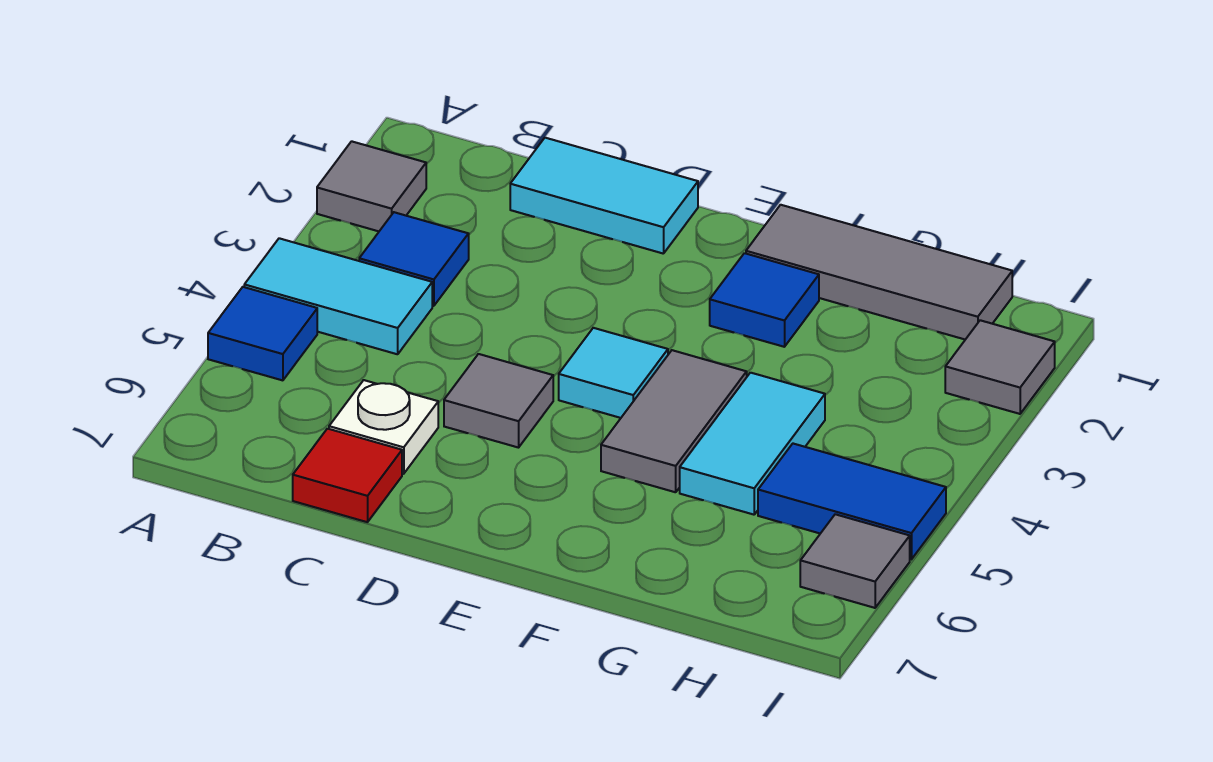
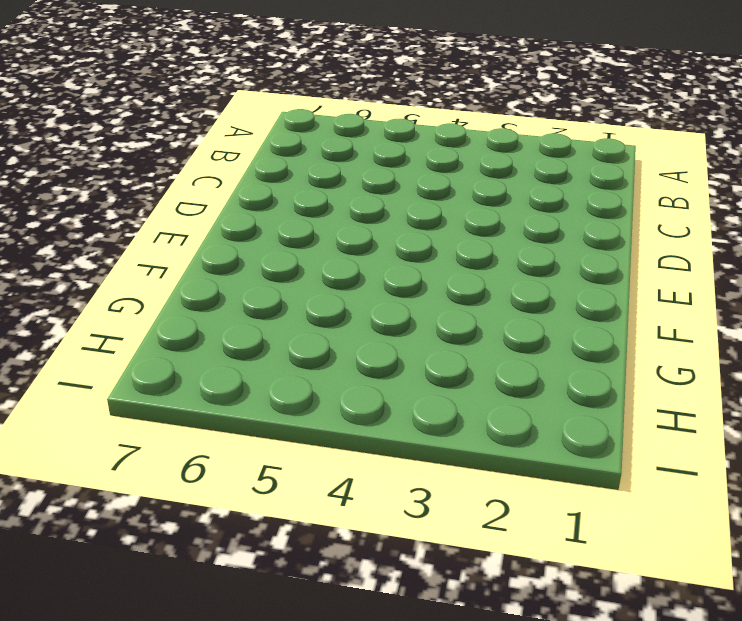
none -> grey 1x1 tile [317,141,426,231]
none -> cyan 1x2 tile [244,238,432,354]
none -> blue 1x1 tile [208,287,317,380]

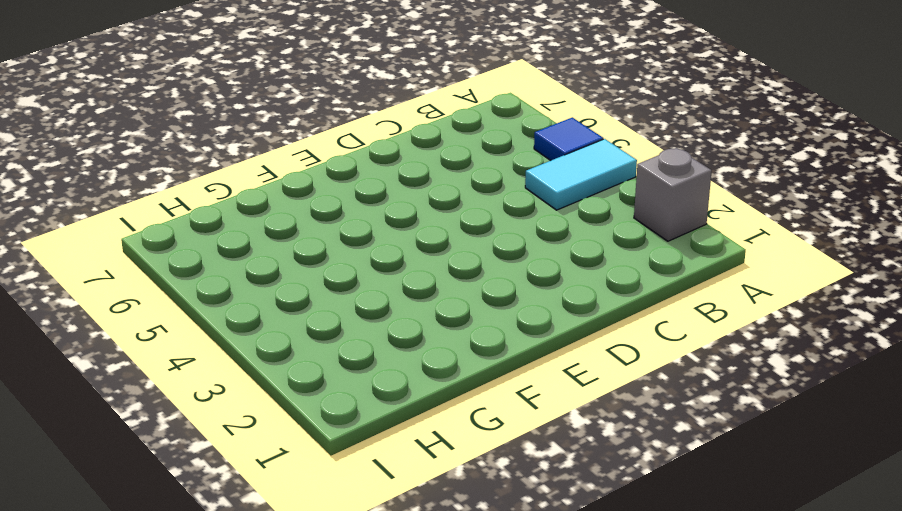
grey 1x1 brick [634,148,712,241] -> grey 1x1 tile [317,141,426,231]
none -> blue 1x1 tile [359,212,469,306]
none -> cyan 1x2 tile [510,138,698,254]
none -> white 1x1 plate [329,380,438,474]

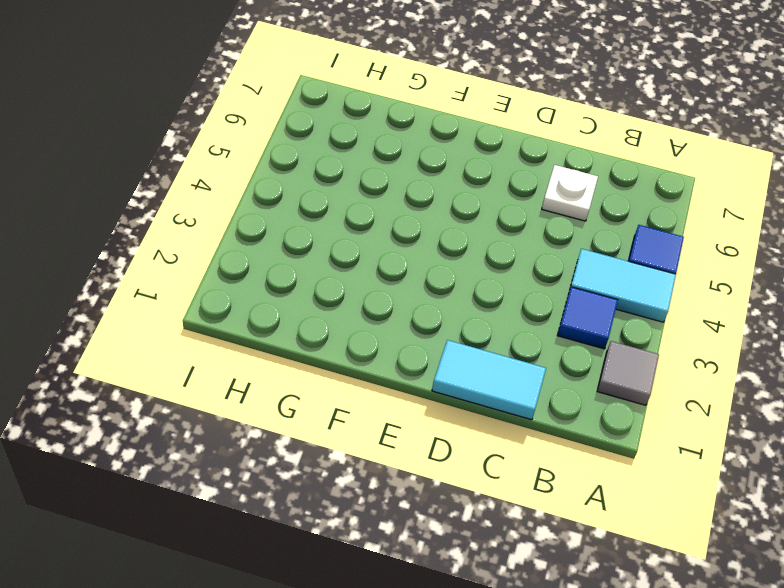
none -> red 1x1 tile [293,429,402,522]
none -> grey 1x1 tile [444,354,553,448]
none -> cyan 1x1 tile [559,328,668,418]

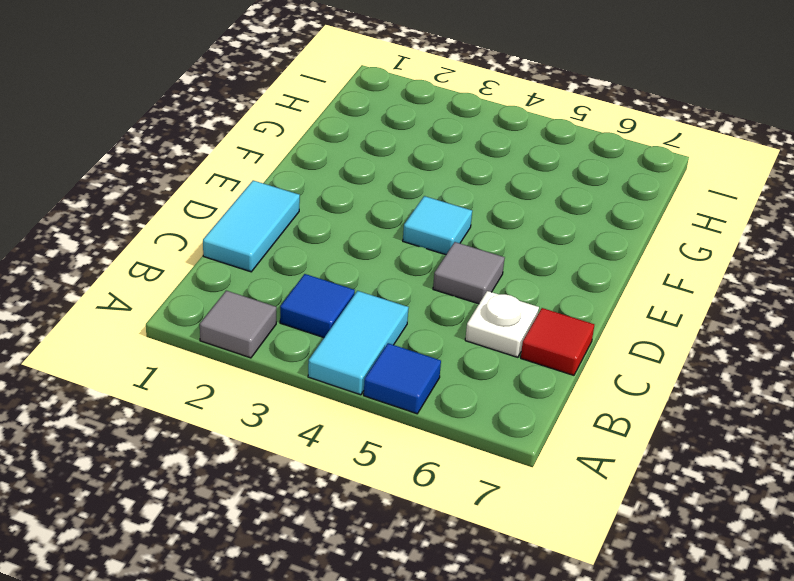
none -> grey 1x3 tile [746,205,1012,340]
none -> blue 1x1 tile [710,253,819,347]
none -> grey 1x2 tile [601,350,747,492]

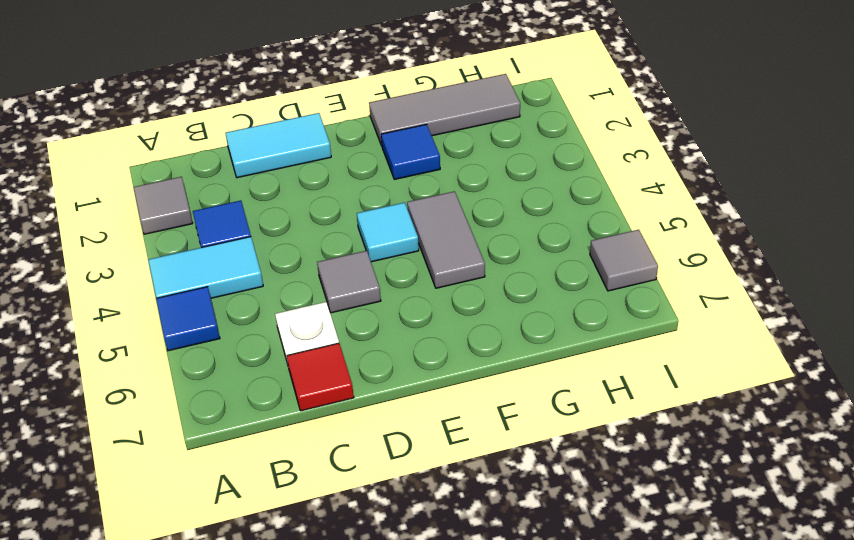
none -> cyan 1x2 tile [680,373,825,515]
none -> blue 1x2 tile [758,444,946,559]
none -> grey 1x1 tile [945,320,1055,414]

